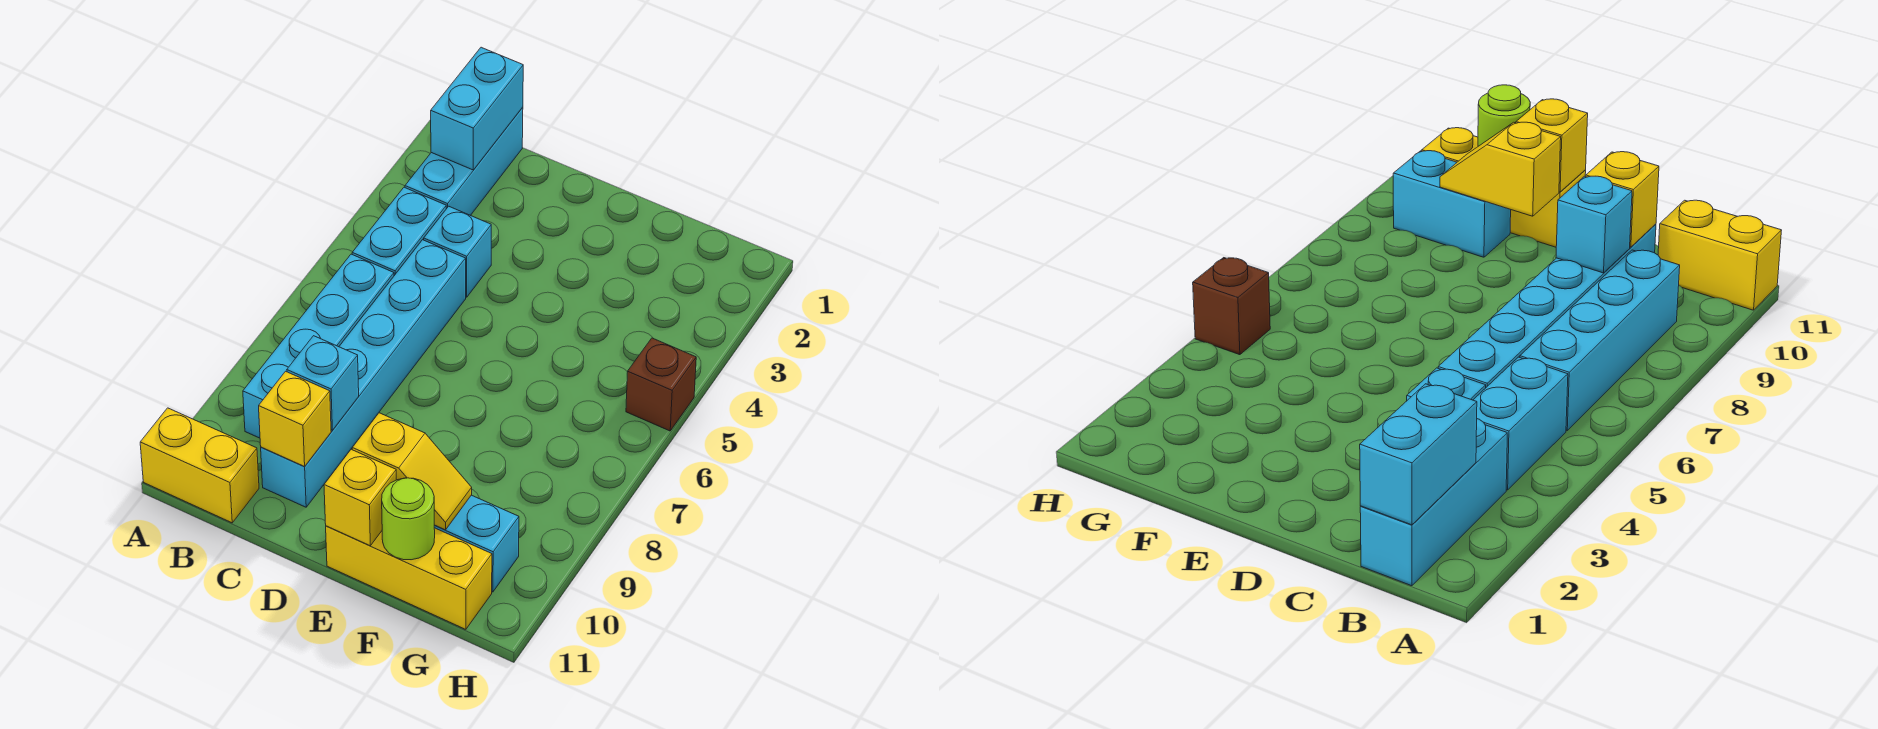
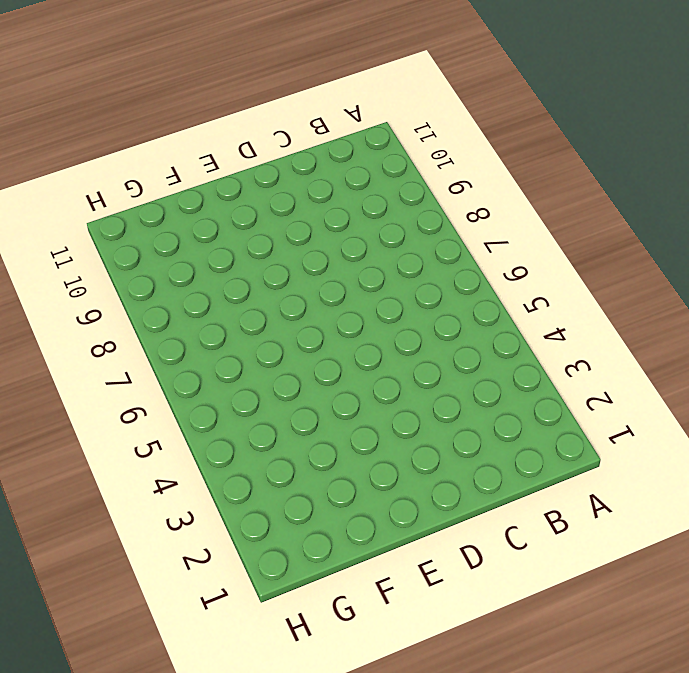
none -> yellow 1x2 brick [140,408,259,523]
none -> cyan 1x3 brick [405,107,523,215]
none -> cyan 1x2 brick [352,187,446,276]

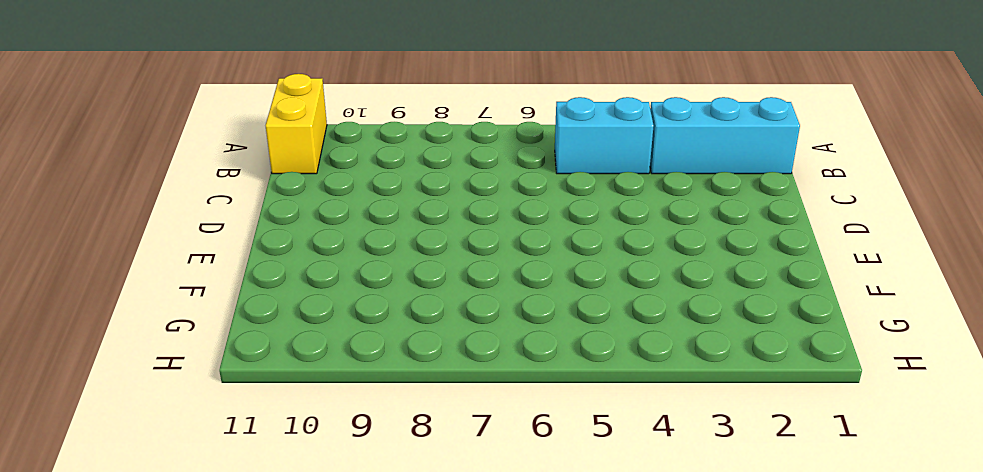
none -> cyan 1x4 brick [243,254,394,438]
none -> cyan 1x1 brick [424,206,491,297]
none -> cyan 1x6 brick [261,240,466,507]

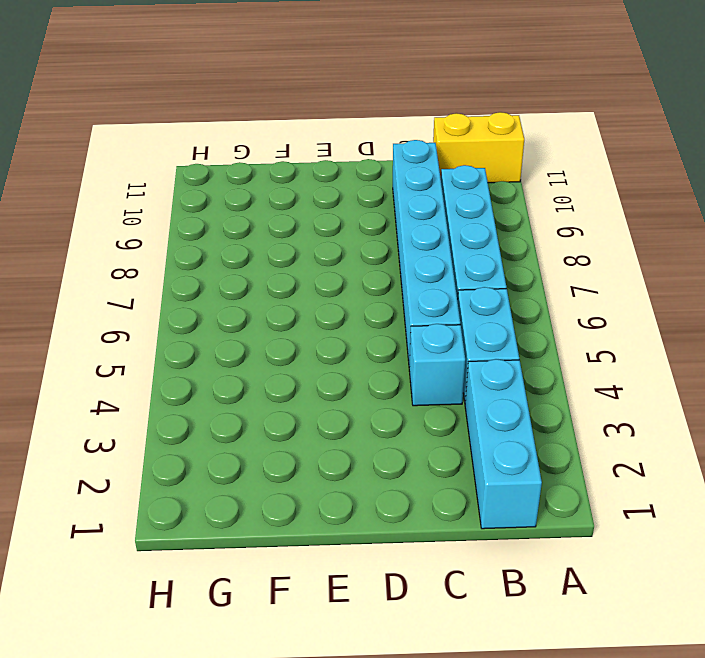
none -> yellow 1x3 brick [326,526,492,629]
none -> cyan 1x2 brick [434,495,519,592]
none -> brown 1x1 brick [626,338,696,431]

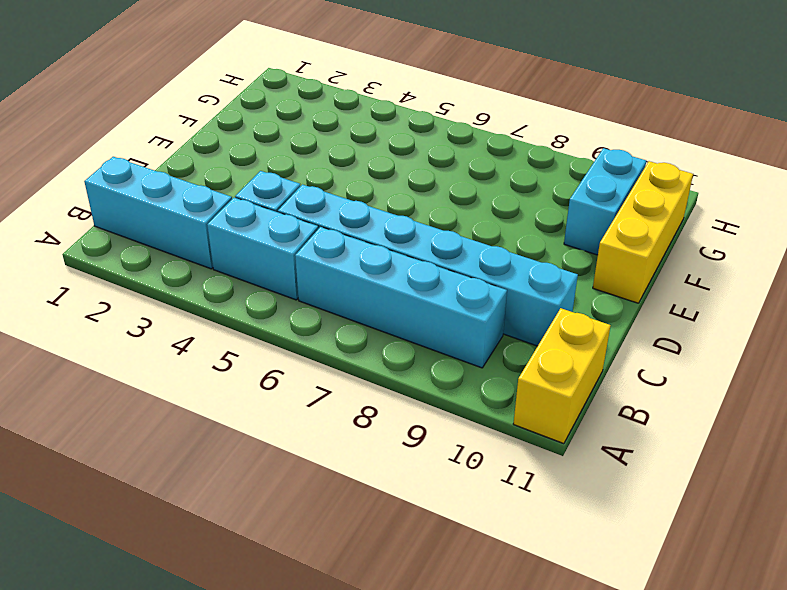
none -> brown 1x1 brick [626,338,696,431]
none -> cyan 1x2 brick [431,47,523,170]
none -> cyan 1x1 brick [287,336,359,430]

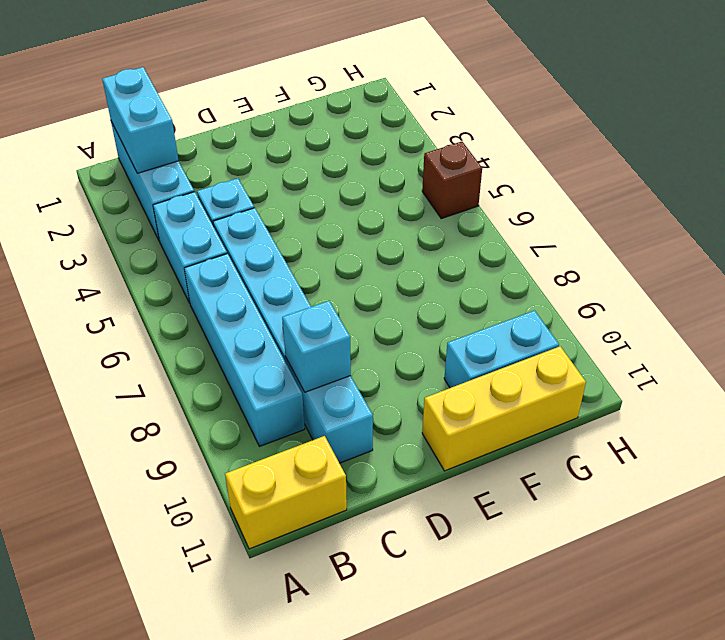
none -> yellow 1x1 brick [259,371,331,466]
none -> yellow 1x2 slope [352,413,472,530]
none -> yellow 1x1 brick [324,449,396,546]

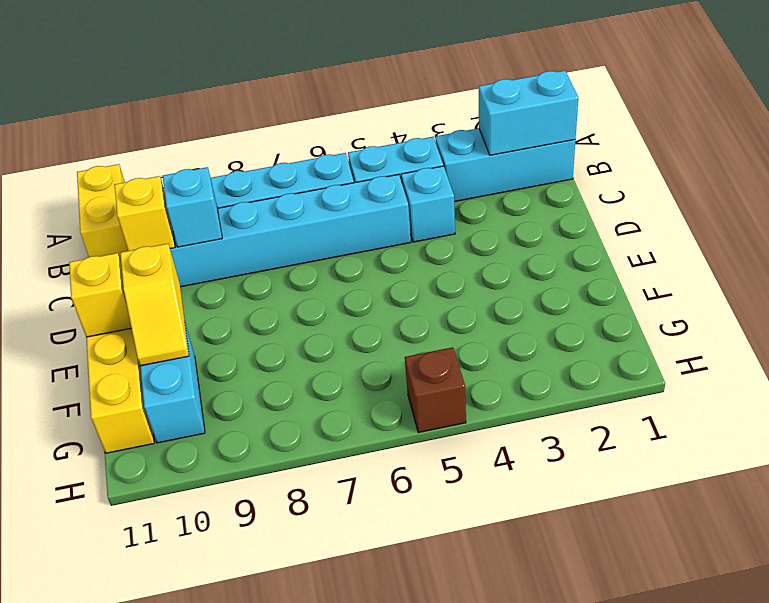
none -> lime 1x1 round brick [382,478,435,560]

